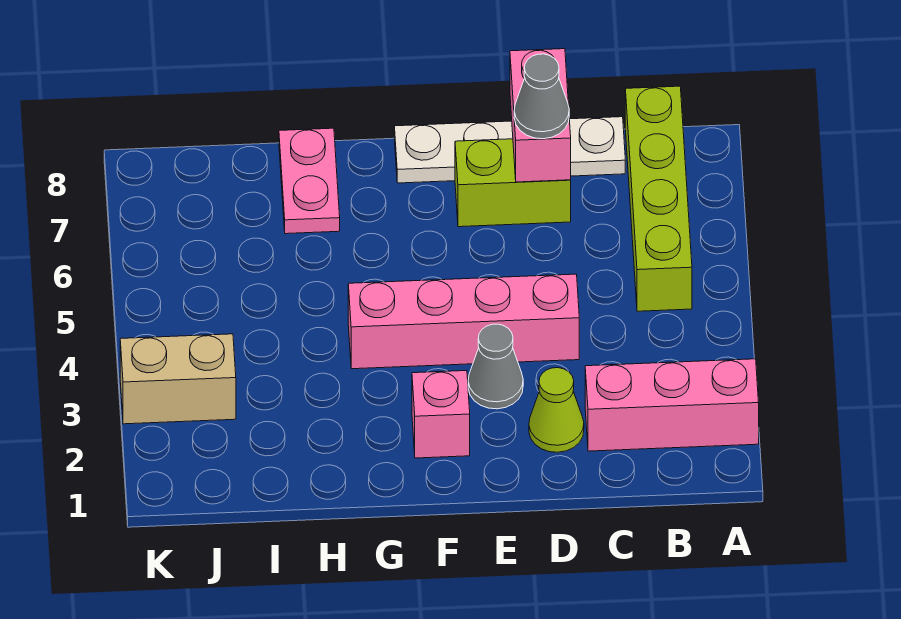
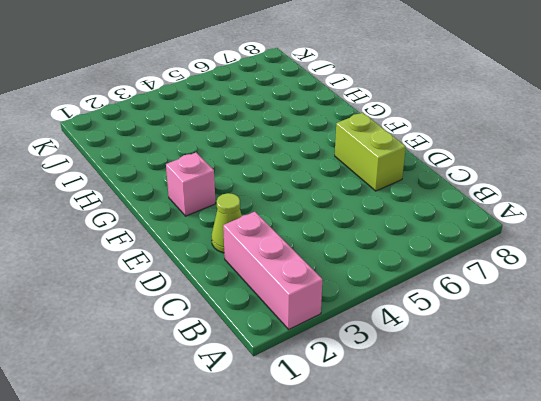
none -> lime 1x4 brick [625,86,692,311]
none -> white 1x4 plate [394,117,625,183]
none -> pink 1x4 brick [348,274,579,369]

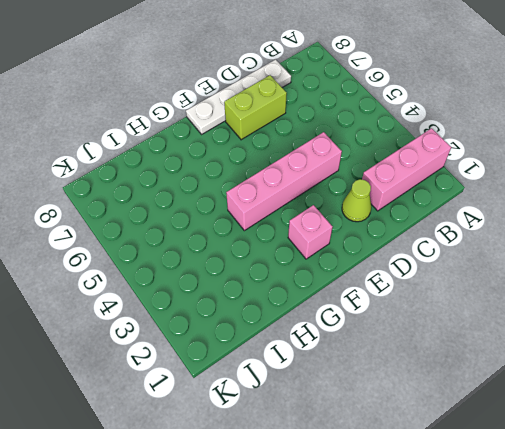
none -> lime 1x4 brick [625,86,692,311]
none -> grey 1x1 cone [468,324,523,409]
none -> pink 1x2 plate [279,128,340,234]

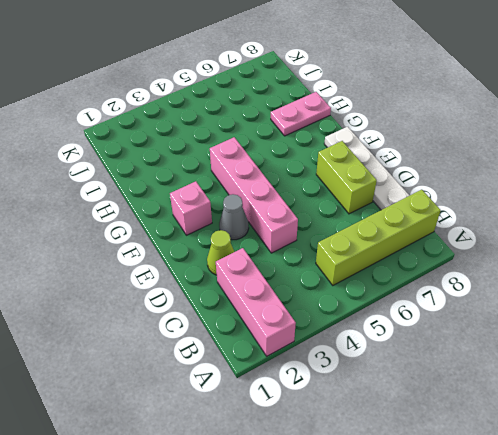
none -> tan 1x2 brick [120,334,236,424]
none -> pink 1x2 brick [510,49,571,182]
none -> grey 1x1 cone [514,54,569,139]

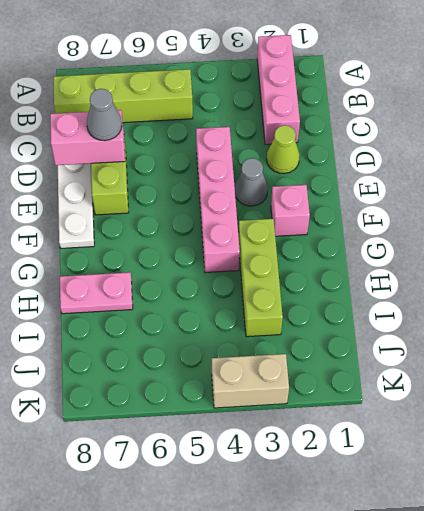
lime 1x3 brick [238,219,283,337] -> none
tan 1x2 brick [212,354,289,408] -> tan 1x2 brick turned to [120,334,236,424]

